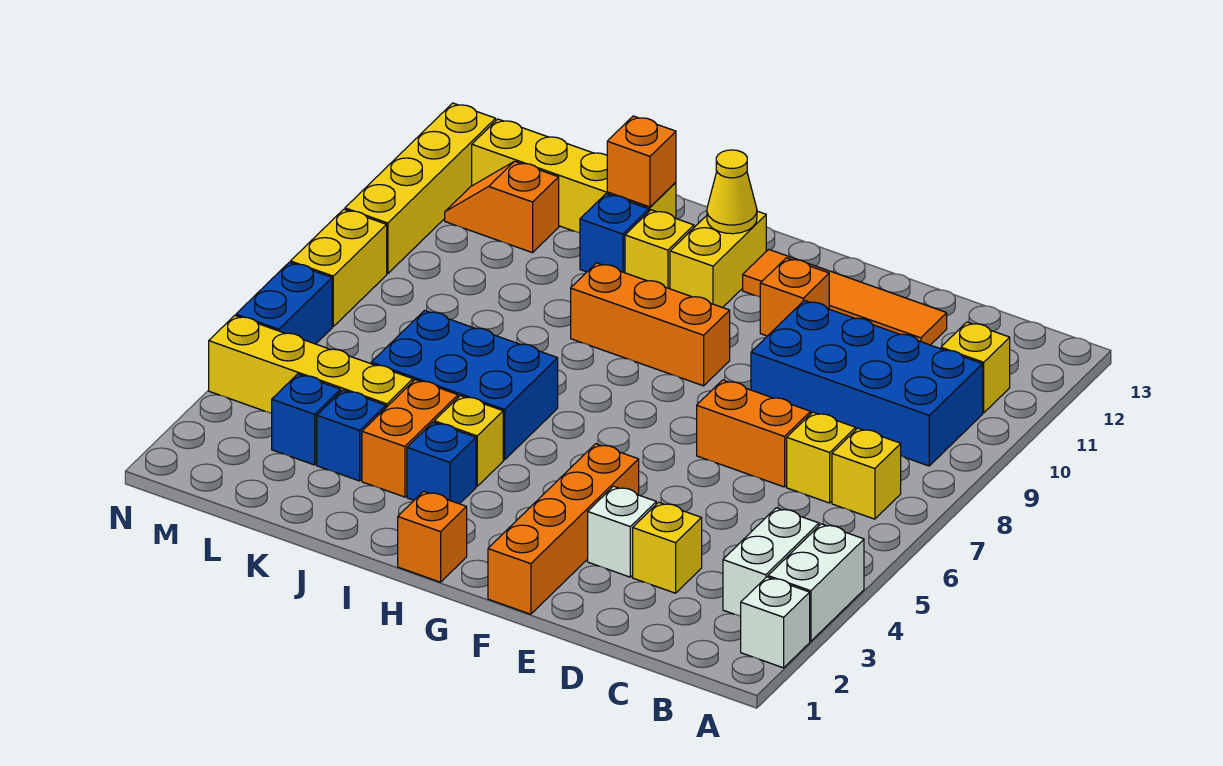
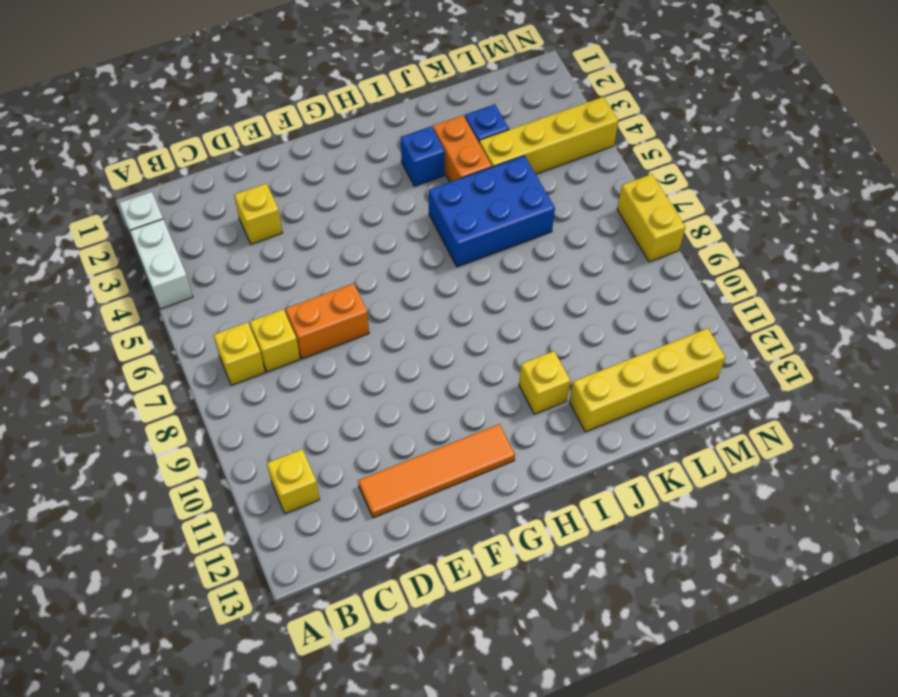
none -> white 1x2 brick [723,508,819,616]
none -> blue 2x4 brick [751,300,983,466]
none -> white 1x1 brick [588,486,656,577]
none -> orange 1x4 brick [488,444,639,614]

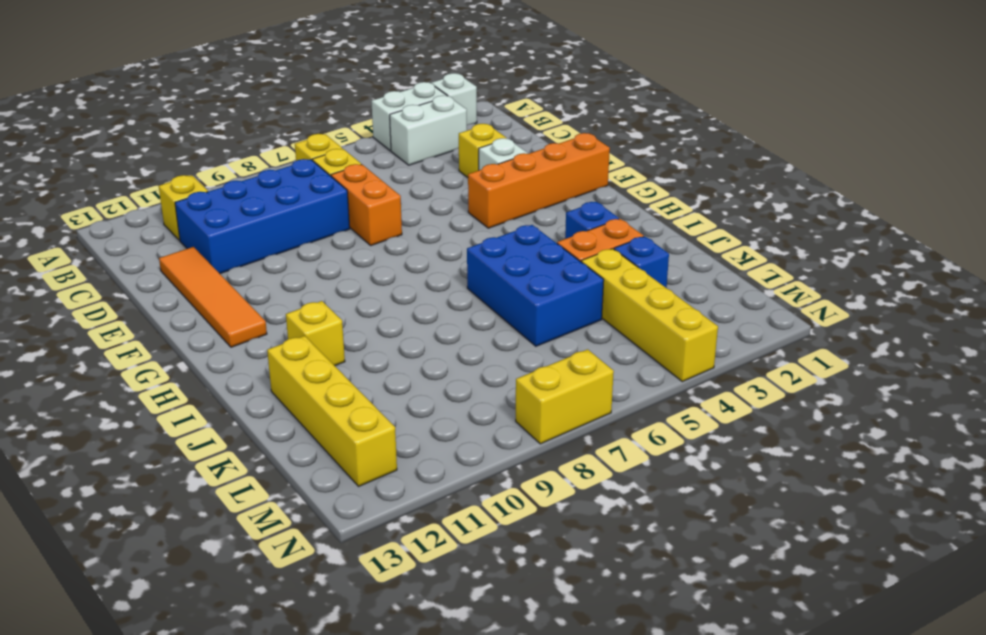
blue 2x4 brick [175,159,350,274] -> blue 2x4 brick turned to [751,300,983,466]
none -> orange 1x1 brick [760,258,829,336]
none -> orange 1x3 brick [571,263,730,386]
none -> orange 1x1 brick [398,491,467,582]
none -> yellow 1x2 brick [670,211,766,308]

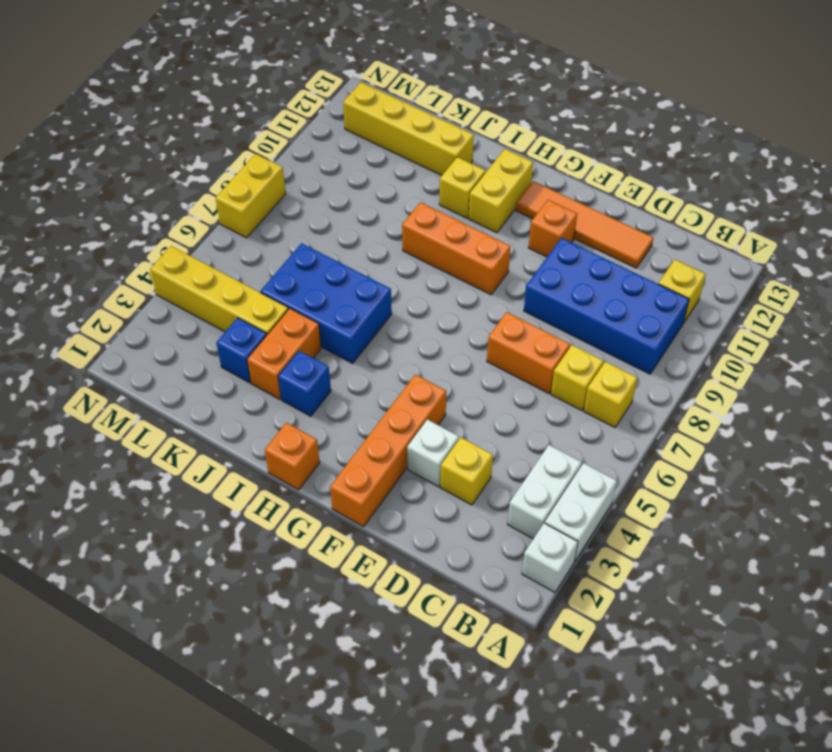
none -> yellow 1x1 brick [434,396,503,486]
none -> blue 1x1 brick [580,194,649,273]
none -> blue 1x1 brick [272,374,341,465]
none -> orange 1x2 slope [445,161,559,253]

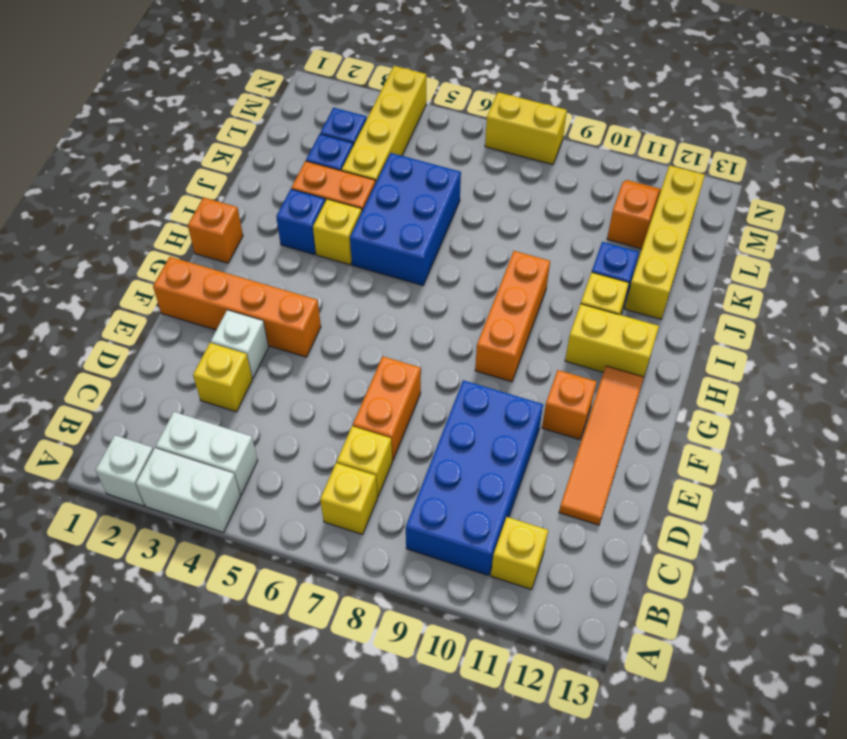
none -> blue 1x2 brick [236,262,332,344]
none -> yellow 1x4 brick [345,103,496,274]
none -> yellow 1x1 cone [707,150,757,234]
none -> orange 1x1 brick [607,116,676,207]

